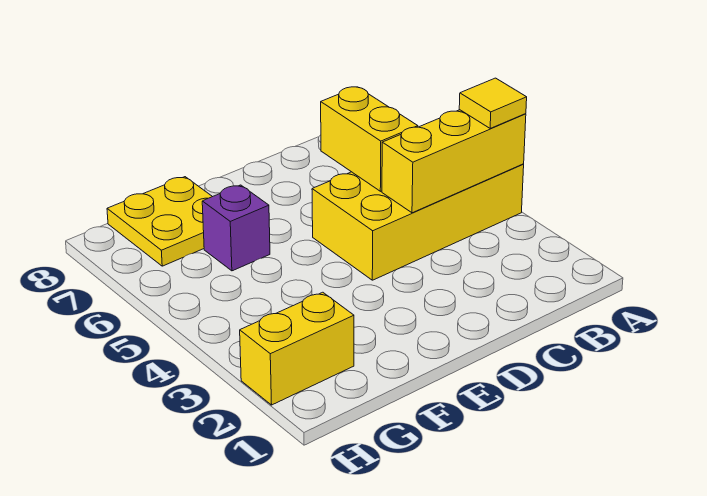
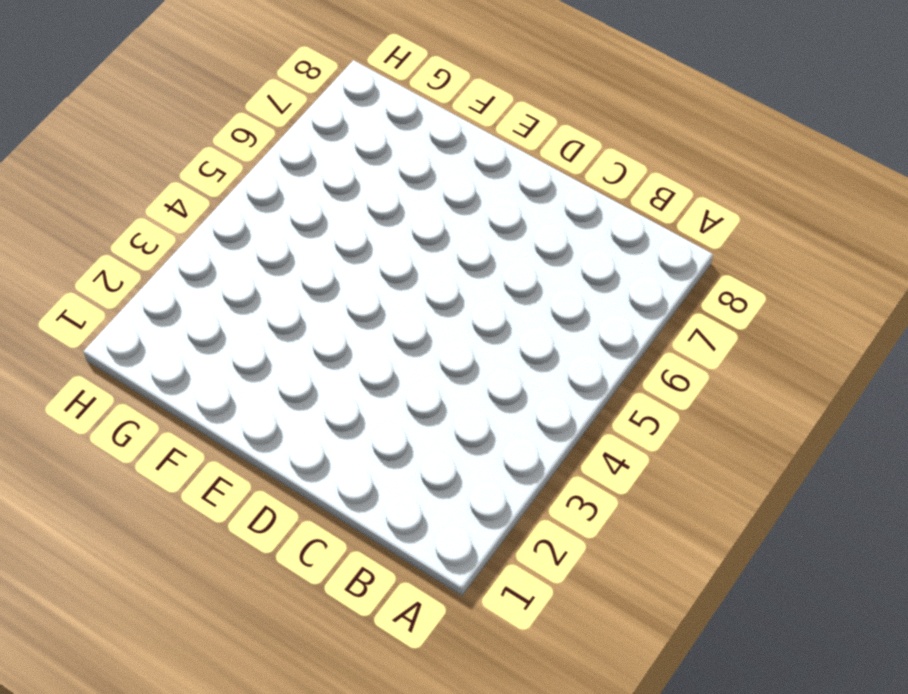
none -> yellow 2x4 brick [312,164,524,280]
none -> purple 1x1 brick [202,185,270,271]

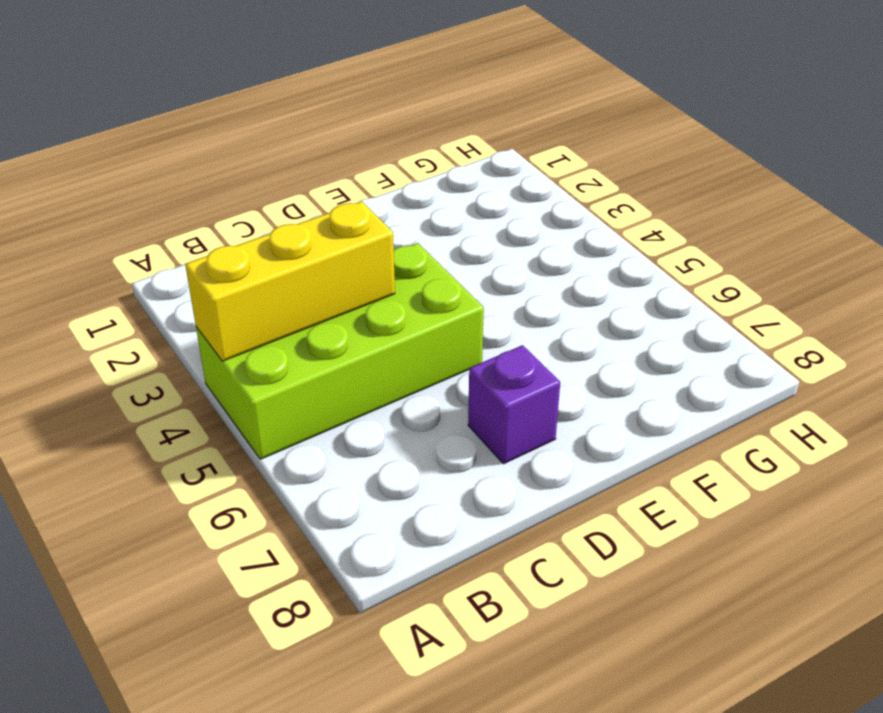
lime 2x4 brick [196,243,484,459] -> yellow 2x4 brick [312,164,524,280]
purple 1x1 brick [468,345,560,464] -> purple 1x1 brick moved to [202,185,270,271]
none -> yellow 2x2 plate [107,177,212,266]
none -> yellow 1x2 brick [240,292,354,405]

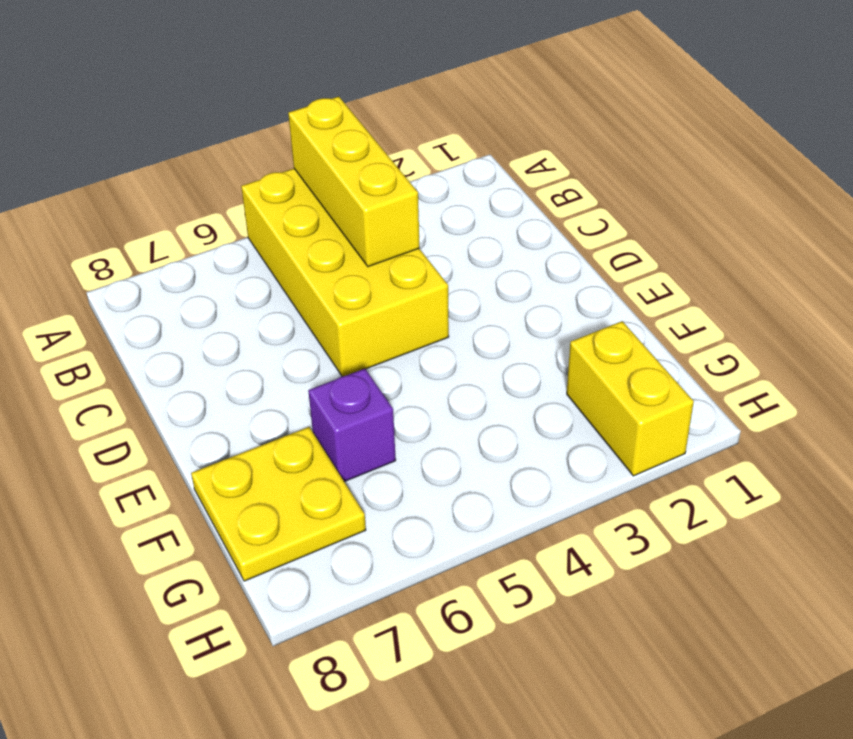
none -> yellow 1x2 brick [321,87,418,191]
none -> yellow 1x1 tile [459,78,527,128]

